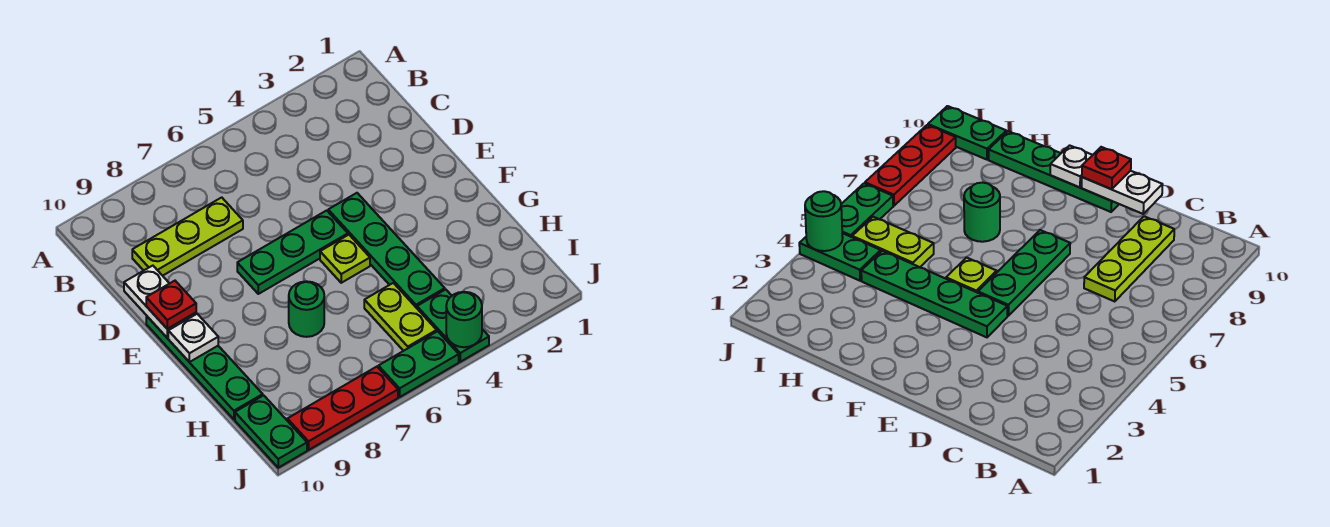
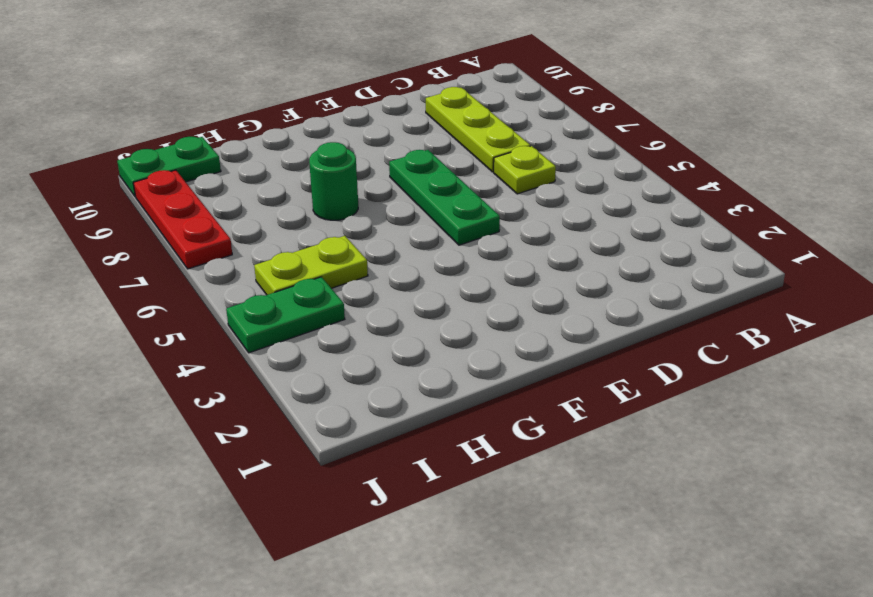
lime 1x1 plate [494,146,556,194] -> lime 1x1 plate moved to [320,235,370,283]
none -> green 1x4 plate [328,193,445,308]
none -> green 1x4 plate [146,316,263,419]
none -> green 1x2 plate [378,331,459,397]

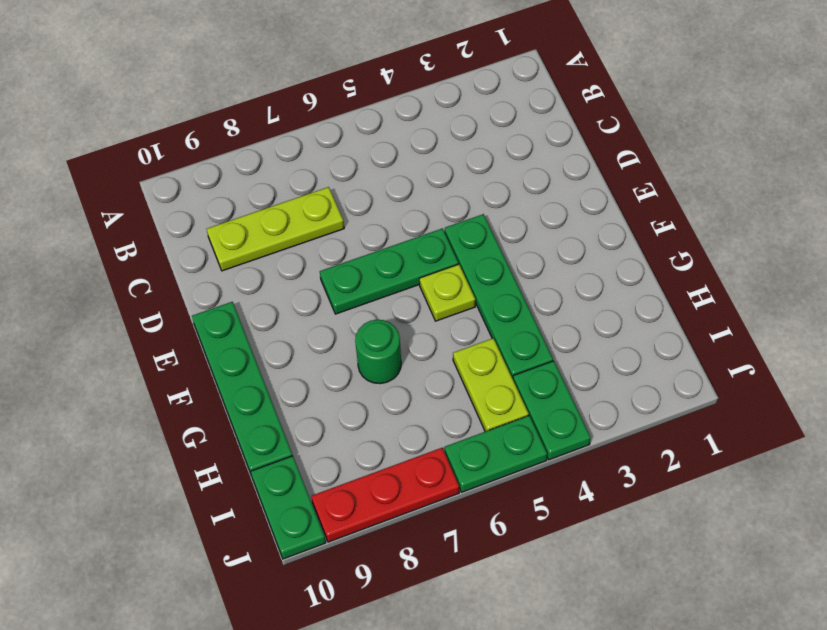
none -> white 1x2 plate [124,266,196,338]
none -> white 1x1 plate [168,314,218,362]
none -> green 1x1 round brick [446,292,482,347]

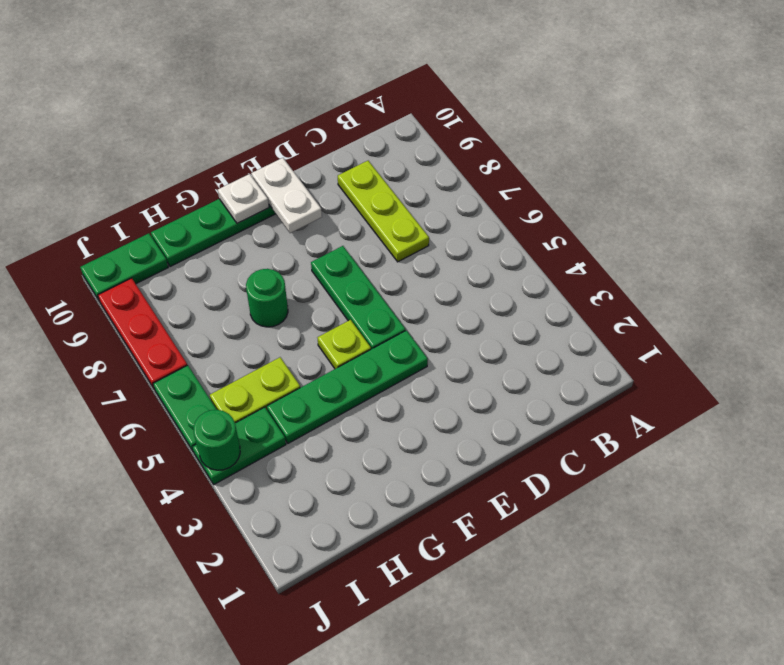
white 1x2 plate [251,158,322,233] -> white 1x2 plate turned to [124,266,196,338]
none -> red 1x1 plate [146,281,196,329]

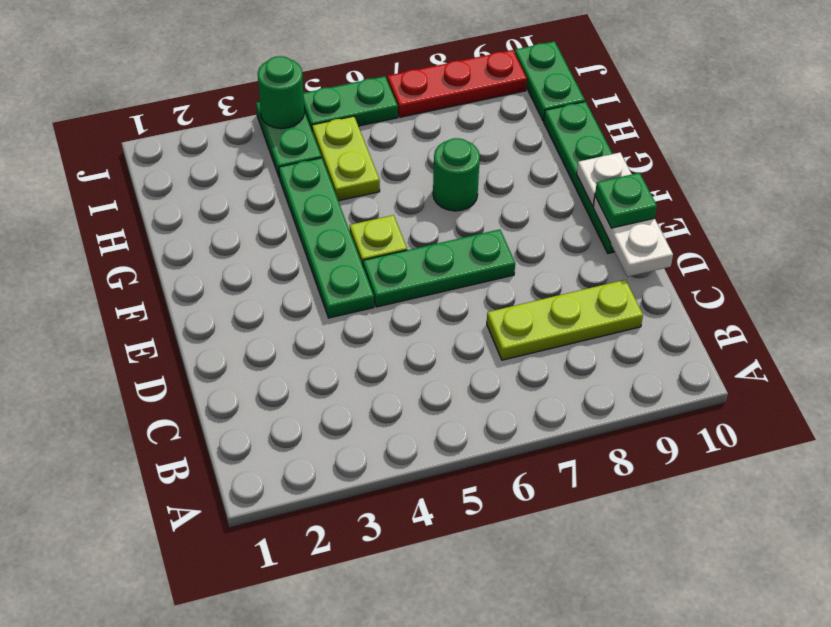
green 1x1 plate [595,173,657,228] -> red 1x1 plate [146,281,196,329]

